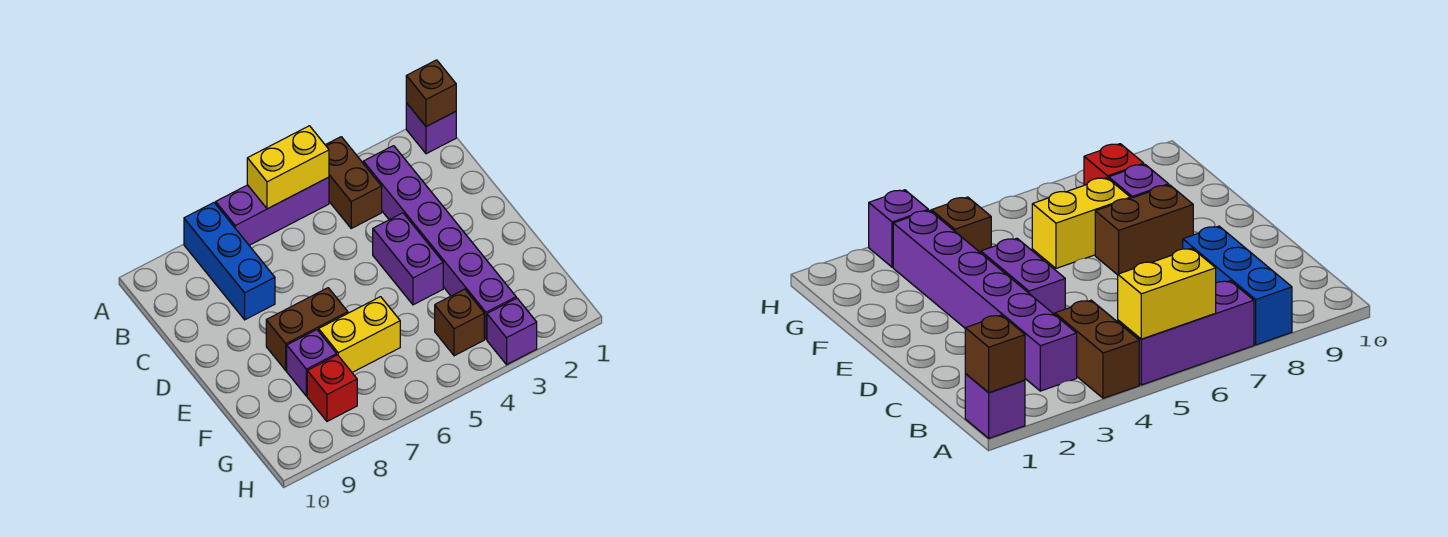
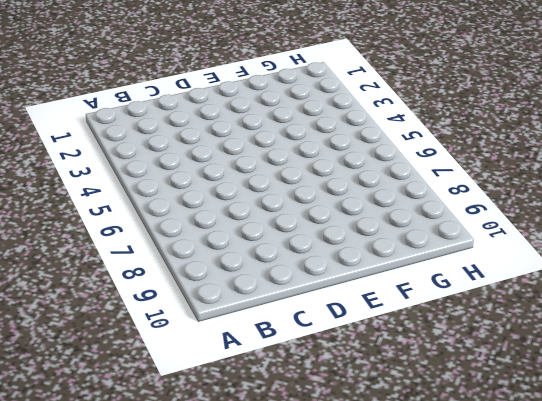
none -> purple 1x1 brick [406,103,456,154]
none -> brown 1x2 brick [326,137,382,228]
none -> purple 1x3 brick [216,177,329,245]

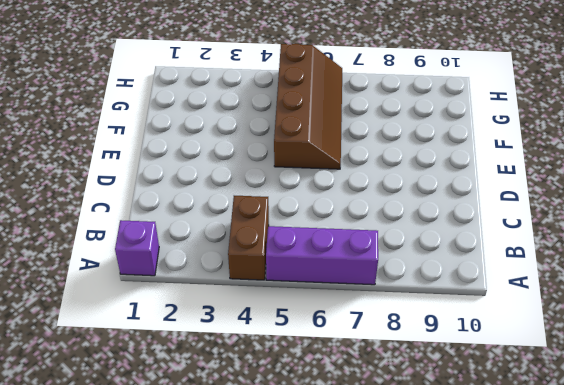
brown 2x4 slope [274,44,342,169] -> yellow 1x2 brick [319,297,400,372]
none -> blue 1x3 brick [184,203,275,320]
none -> purple 1x6 brick [363,146,516,339]
none -> purple 1x2 brick [373,213,443,305]

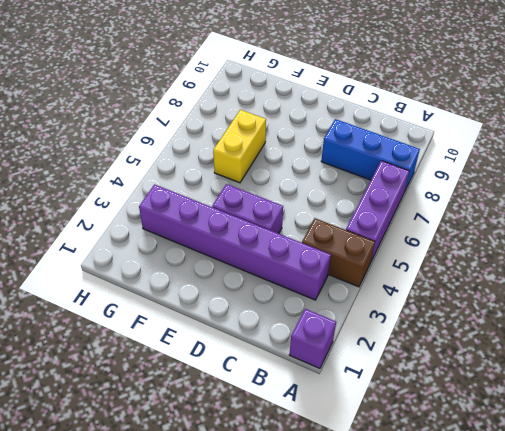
none -> brown 1x2 brick [266,288,348,371]
none -> purple 1x1 brick [287,330,337,396]
none -> brown 1x1 brick [435,289,484,356]

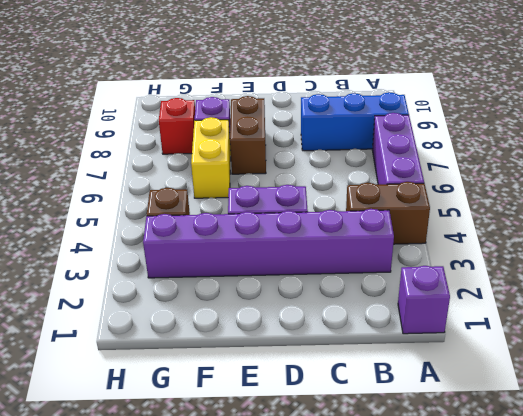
none -> purple 1x1 brick [487,298,537,365]
none -> brown 1x1 brick [406,60,456,127]
none -> yellow 1x2 brick [247,126,329,209]

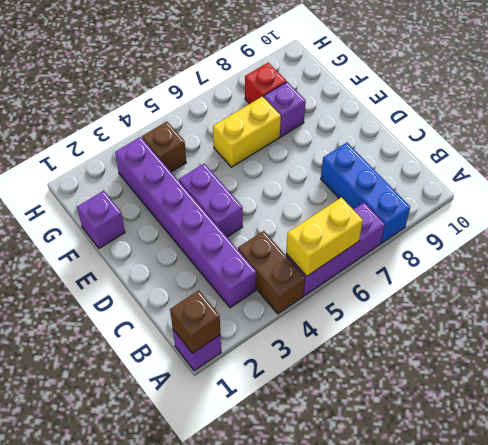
purple 1x1 brick [77,191,125,248] -> purple 1x1 brick moved to [487,298,537,365]
none -> brown 1x2 brick [266,288,348,371]

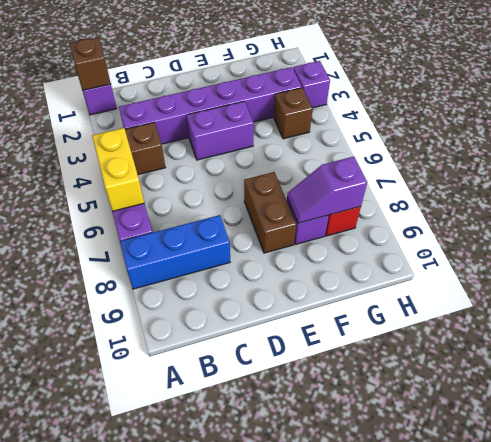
purple 1x2 slope [287,157,367,223] -> none
none -> yellow 1x2 brick [319,297,400,372]

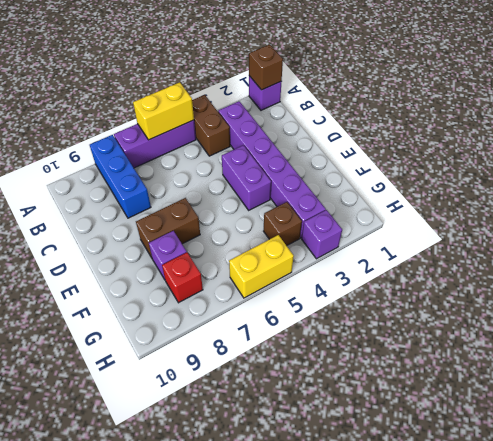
yellow 1x2 brick [229,235,294,298] -> yellow 1x2 brick moved to [319,297,400,372]

